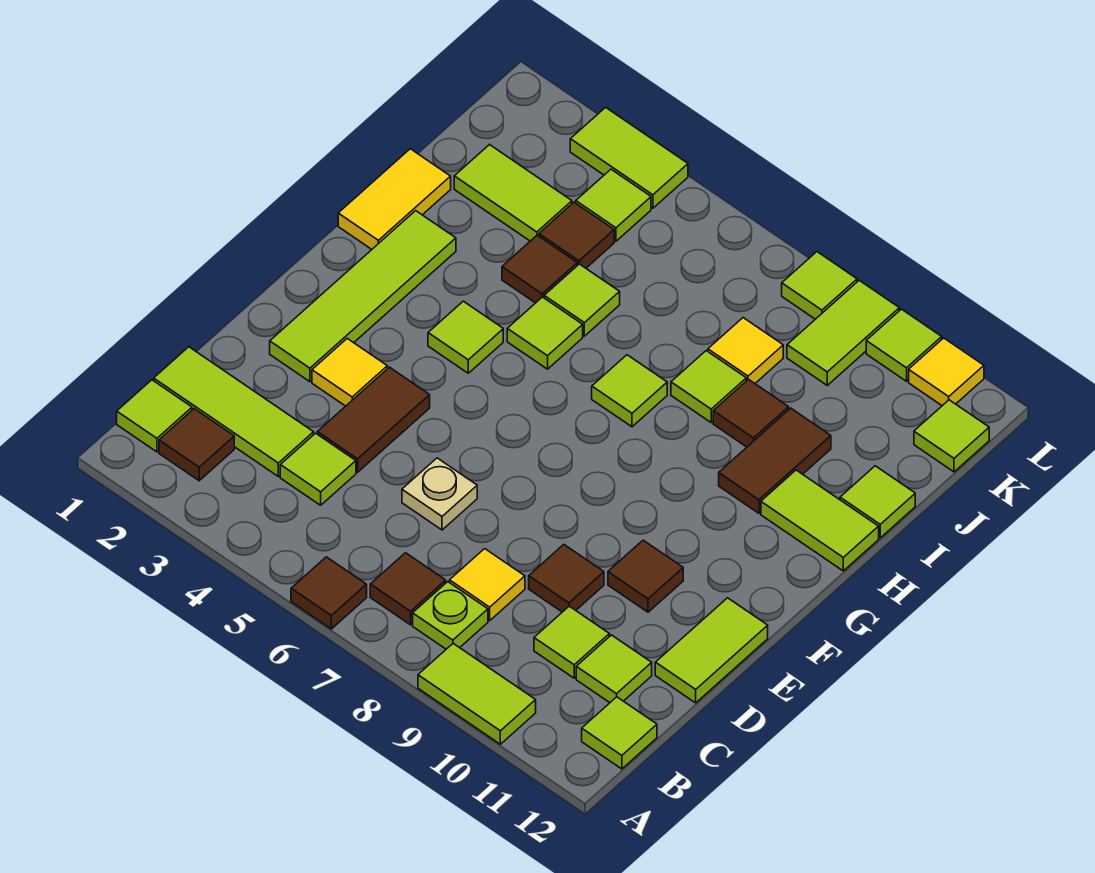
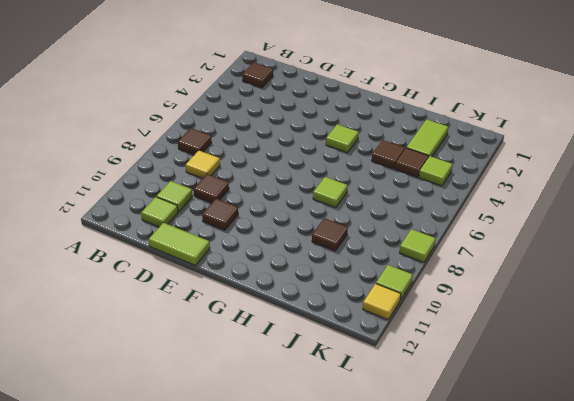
none -> brown 1x1 tile [291,557,367,629]
none -> lime 1x2 tile [418,644,536,744]
none -> lime 1x1 tile [117,380,192,452]
none -> lime 1x1 plate [413,582,488,649]

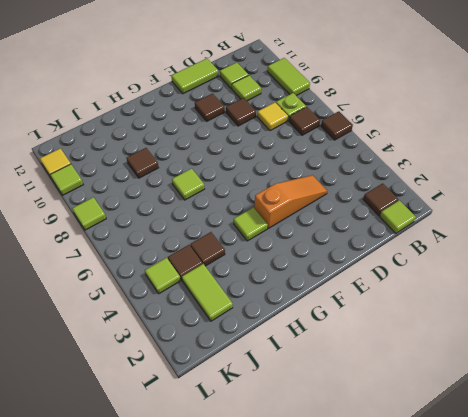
orange 1x3 slope [254,175,327,228] -> brown 1x2 tile [317,367,430,472]
none -> lime 1x1 tile [582,697,657,769]
none -> lime 1x3 tile [154,347,314,476]
none -> lime 1x1 tile [280,433,356,505]
none -> tan 1x1 plate [402,458,477,530]

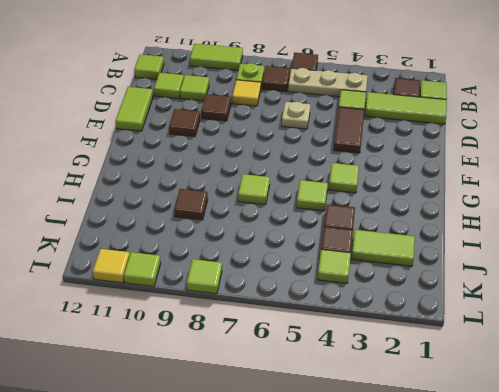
tan 1x3 plate [288,68,368,97] -> none
none -> lime 1x4 tile [270,211,456,382]
none -> yellow 1x1 tile [312,339,387,406]
none -> yellow 1x2 tile [338,149,451,249]
none -> brown 1x2 tile [719,408,831,513]

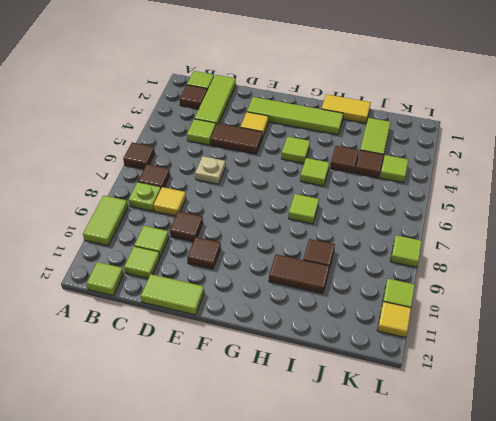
none -> lime 1x2 tile [761,470,879,571]
none -> lime 1x1 tile [544,264,620,336]
none -> lime 1x1 tile [671,351,746,422]
none -> lime 1x1 tile [840,466,915,538]

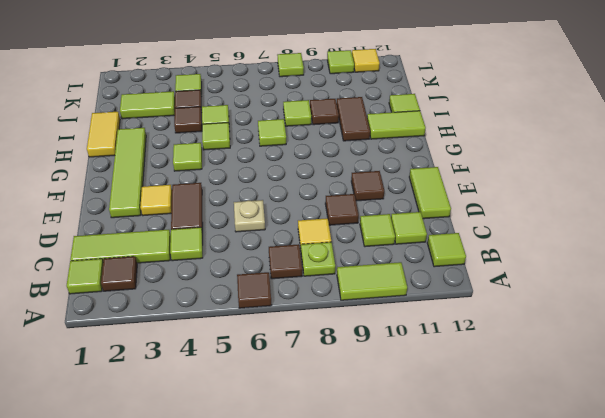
none -> yellow 1x1 tile [708,318,783,383]
none -> lime 1x2 tile [787,280,899,385]
none -> lime 1x1 tile [914,400,989,472]
none -> lime 1x2 tile [570,107,688,208]

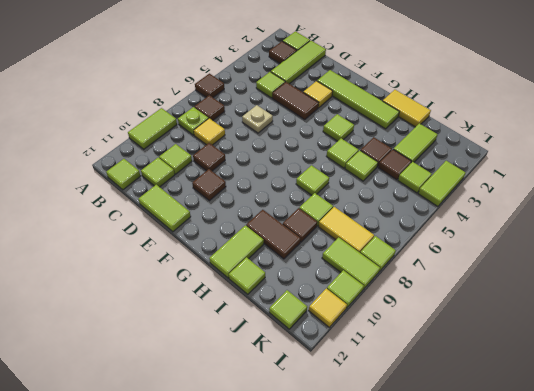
yellow 1x2 tile [318,207,374,252] -> yellow 1x1 tile [708,318,783,383]

